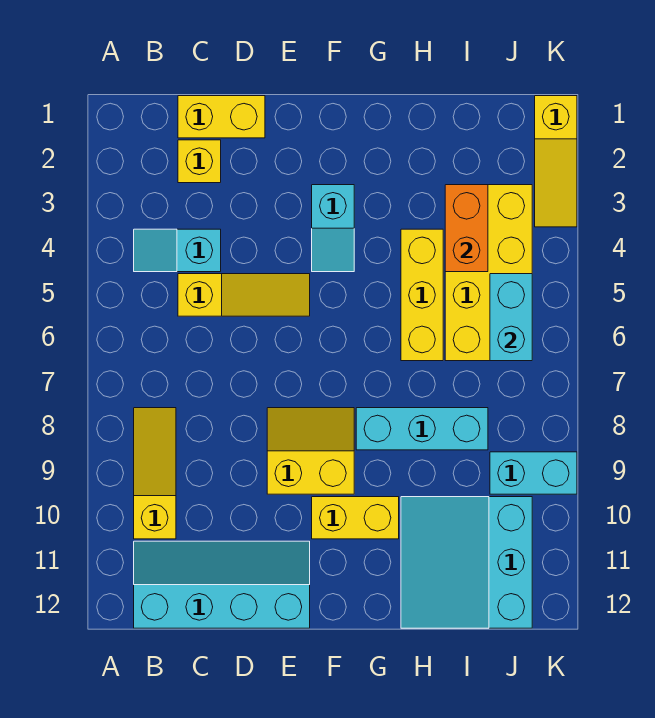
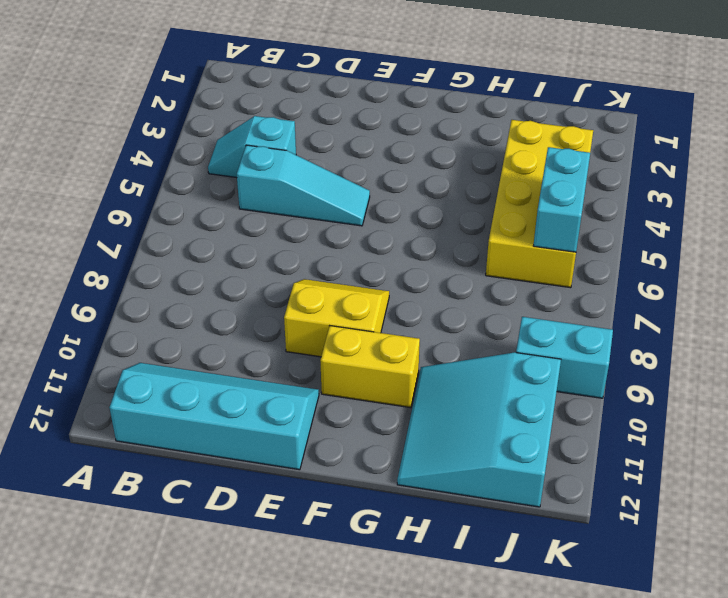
cyan 1x3 slope [237,145,370,226] -> yellow 1x3 slope [178,274,310,316]
none -> yellow 1x3 slope [134,408,176,539]
none -> yellow 1x2 brick [178,96,265,138]
none -> yellow 1x1 brick [178,140,221,183]

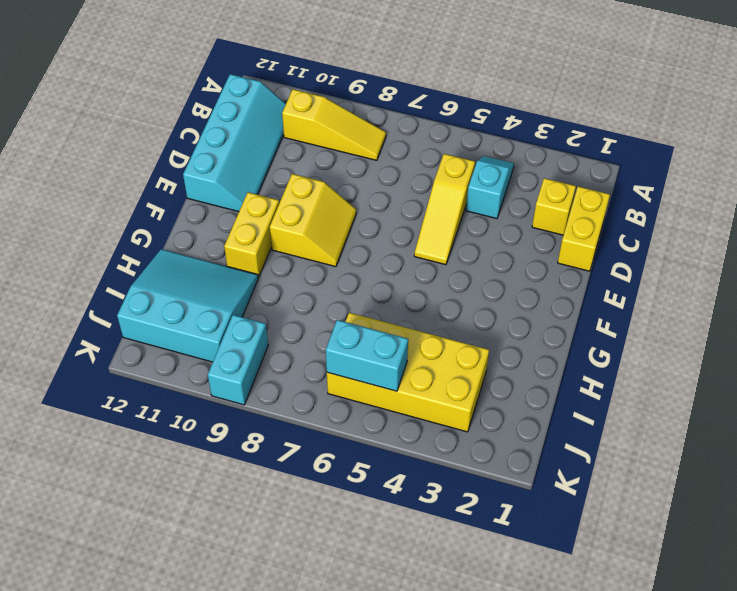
none -> cyan 1x2 slope [312,185,354,272]
none -> cyan 1x3 brick [356,408,488,450]
none -> yellow 1x3 brick [401,229,443,361]

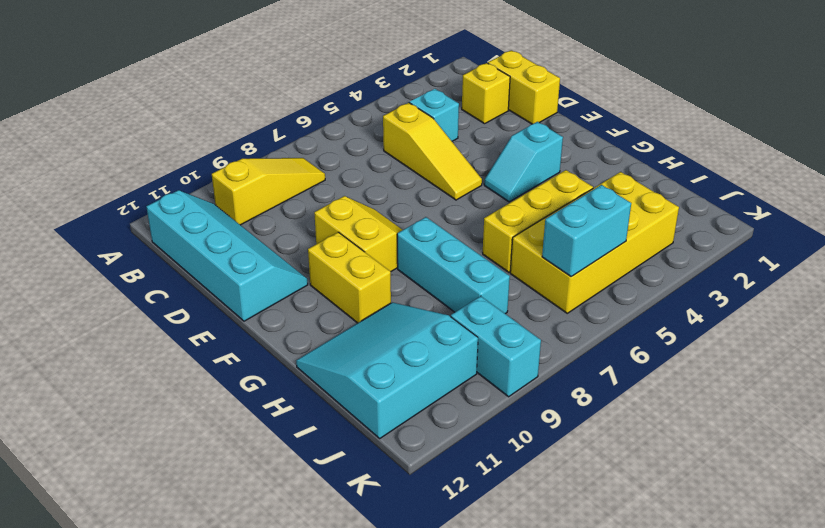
none -> yellow 1x3 slope [535,96,577,227]
none -> orange 1x2 brick [445,185,488,272]

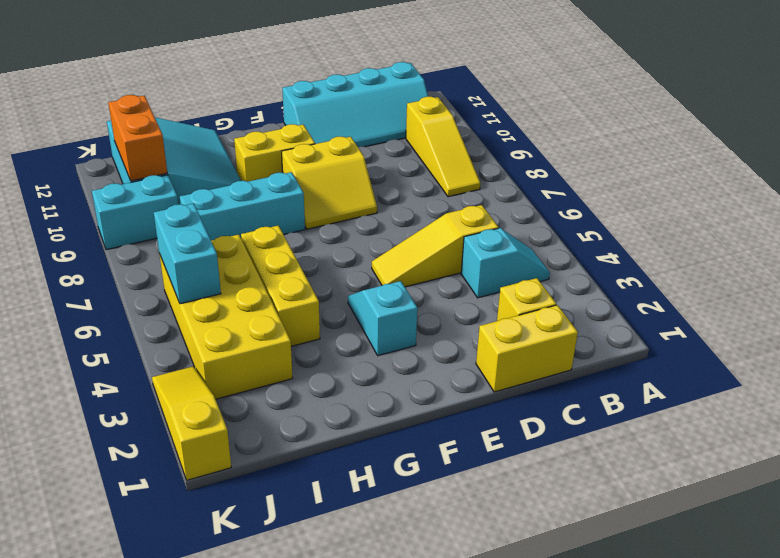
orange 1x2 brick [108,95,167,181] -> orange 1x2 brick moved to [445,185,488,272]

